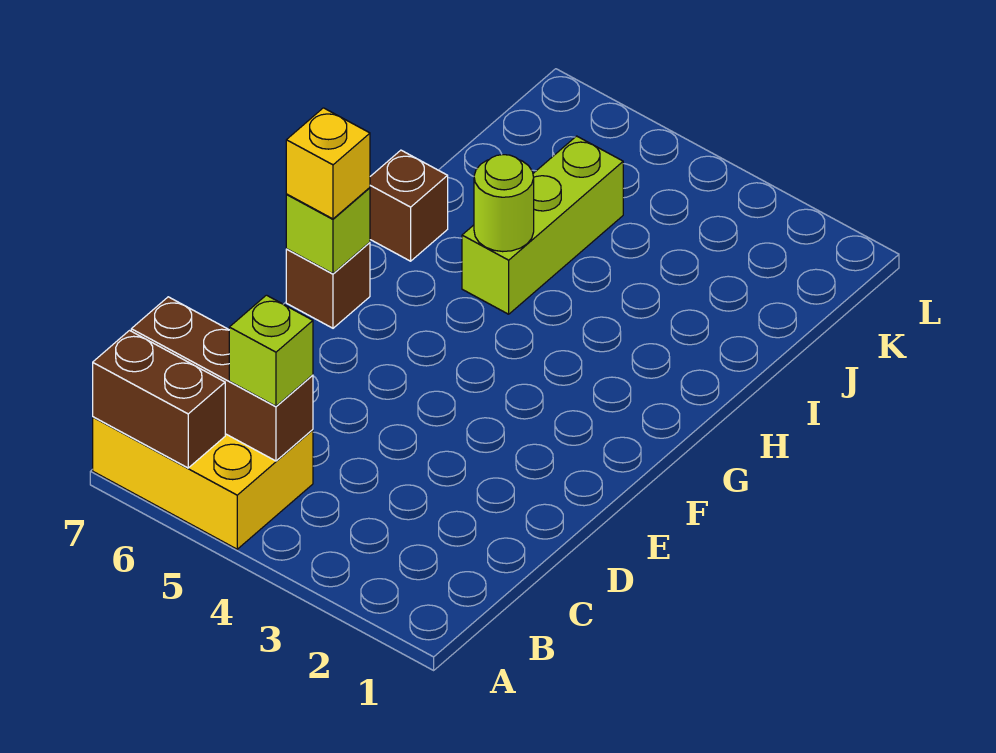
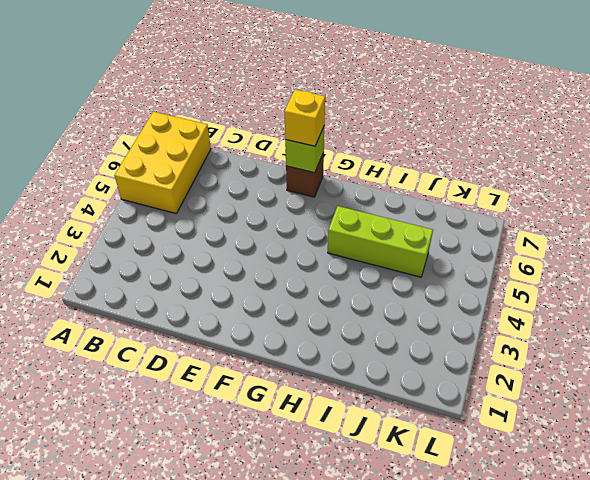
none -> brown 1x1 brick [370,150,448,261]
none -> brown 1x2 brick [93,331,225,468]

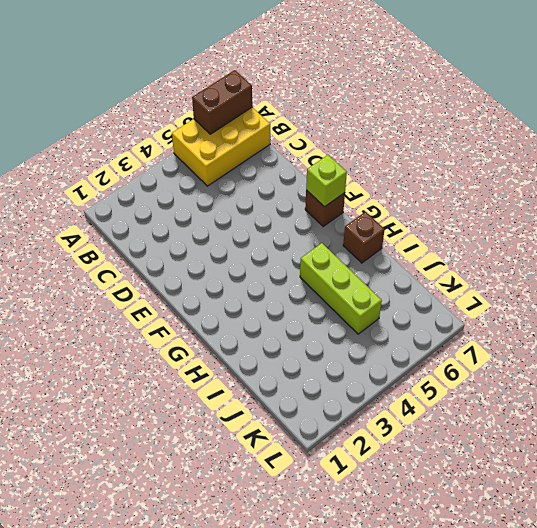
none -> brown 1x3 brick [131,297,313,461]
none -> lime 1x1 round brick [474,155,534,252]

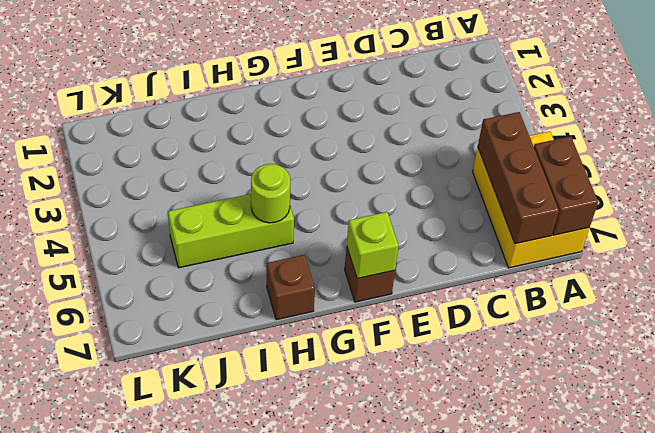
none -> lime 1x1 brick [229,295,313,406]
none -> yellow 1x1 brick [286,108,370,219]

